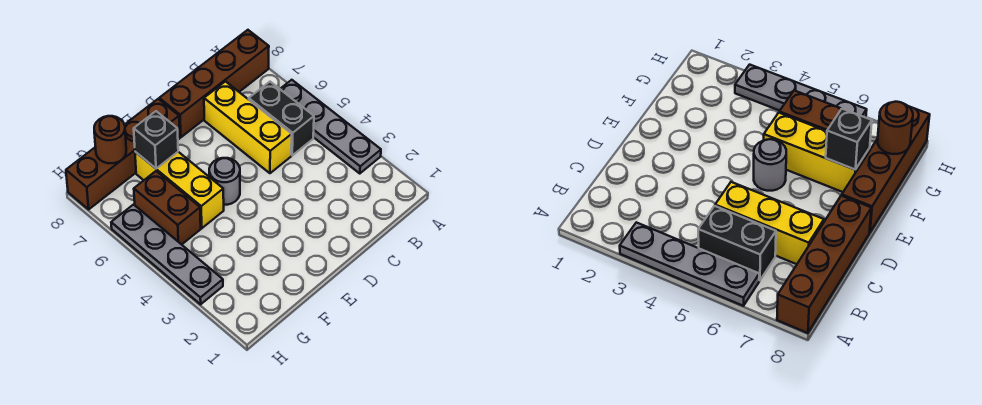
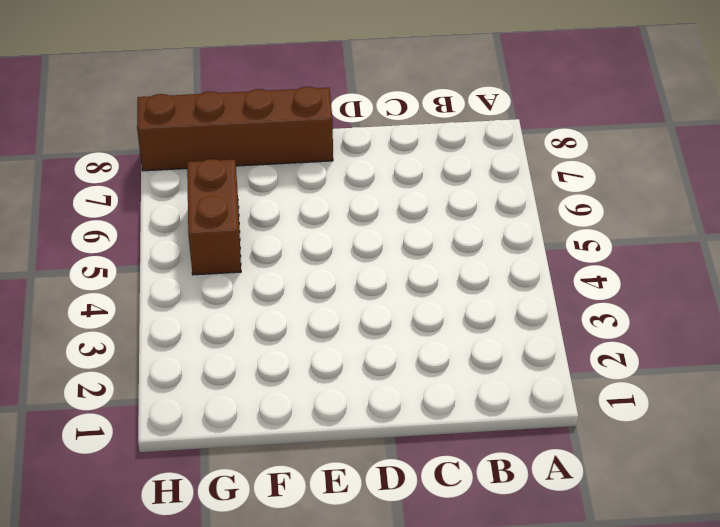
none -> grey 1x4 plate [280,80,381,174]
none -> brown 1x4 brick [159,30,269,137]

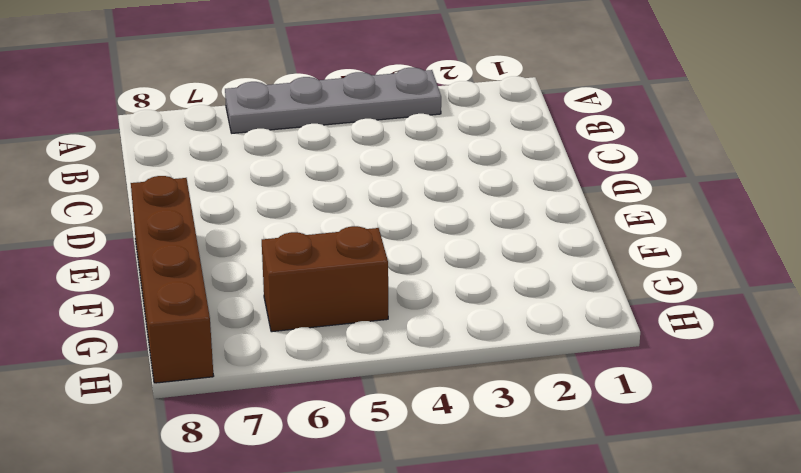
none -> brown 1x4 brick [159,30,269,137]
none -> black 1x2 brick [249,82,314,155]

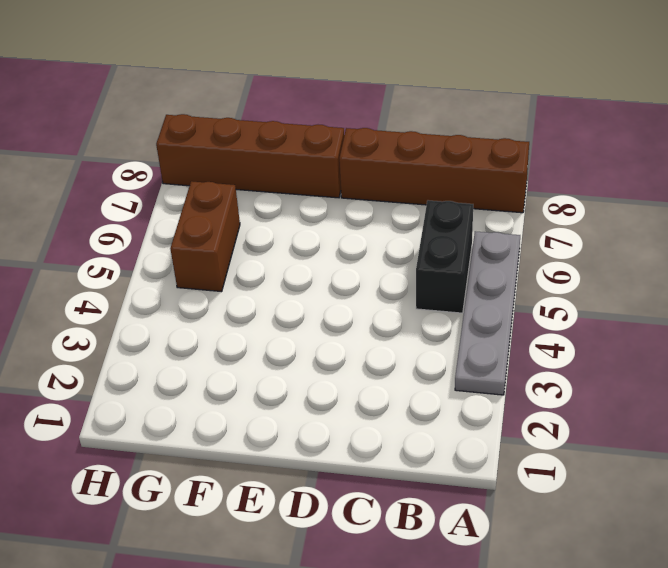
none -> yellow 1x3 brick [204,81,292,173]
none -> grey 1x1 round brick [209,158,240,205]

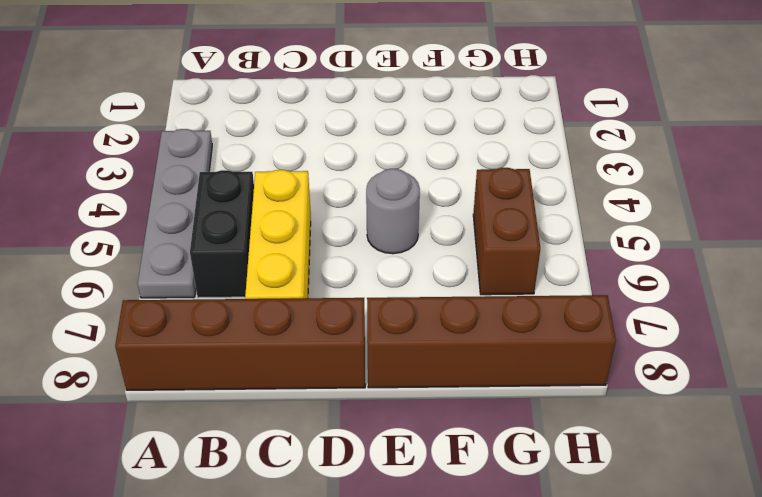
none -> yellow 1x3 brick [135,152,224,228]
none -> grey 1x4 plate [111,205,223,304]

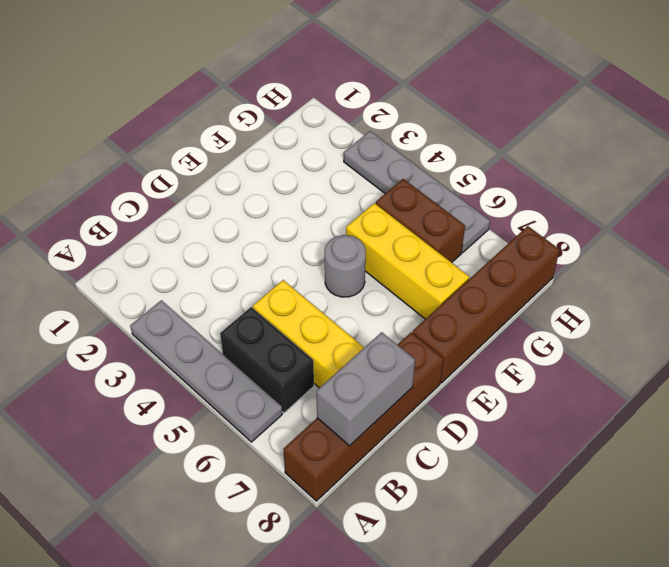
grey 1x2 brick [316,332,415,446] -> none
none -> black 1x1 brick [134,111,178,169]
none -> brown 1x1 round brick [94,116,126,163]

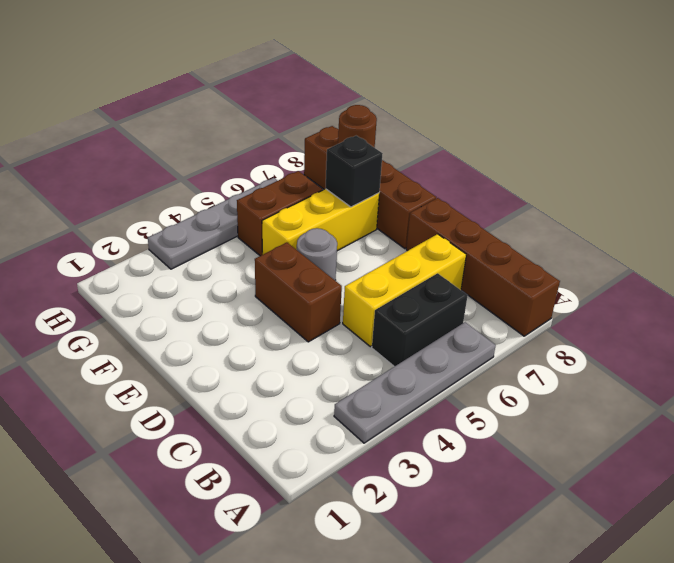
brown 1x2 brick [255,242,342,342] -> none

